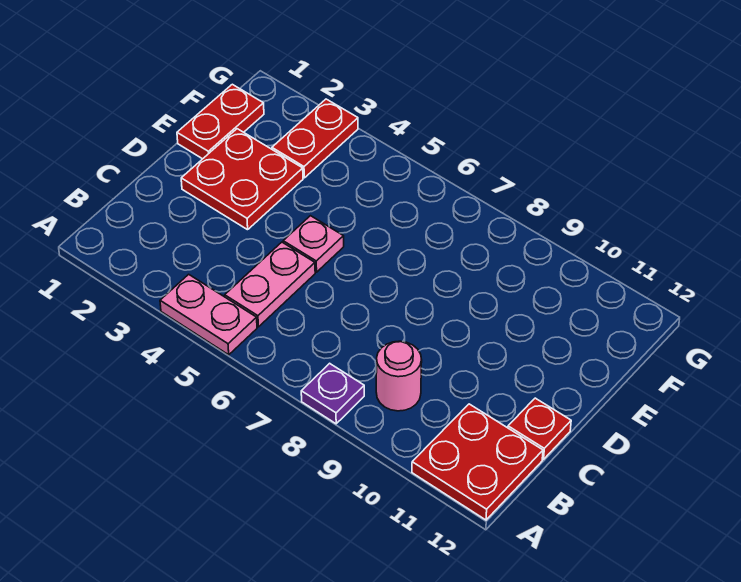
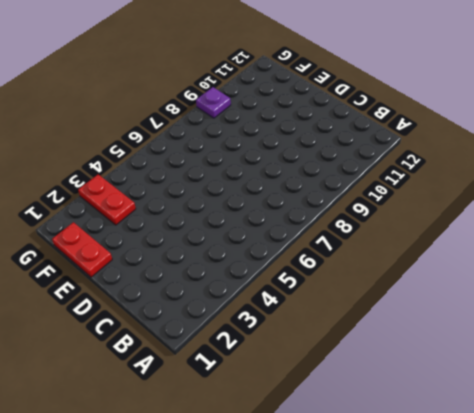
purple 1x1 plate [196,87,231,118] -> purple 1x1 plate moved to [301,363,364,424]
none -> pink 1x2 plate [160,274,257,355]
none -> red 2x2 plate [412,404,543,520]

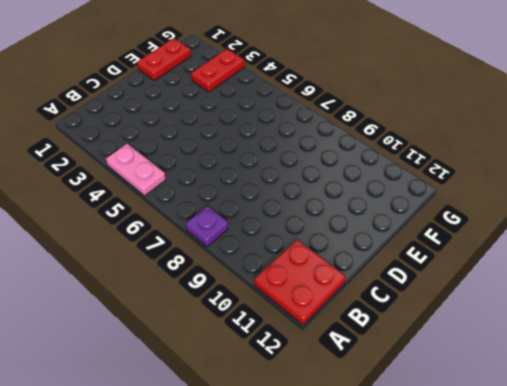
none -> pink 1x2 plate [225,242,315,327]
none -> pink 1x1 round brick [376,341,422,411]

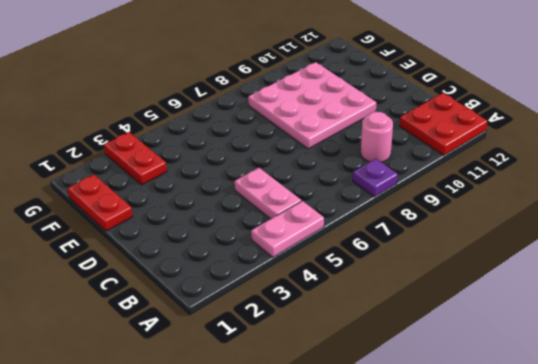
pink 3x3 plate [248,62,377,149] -> none
none -> red 1x1 plate [508,398,571,459]
none -> red 2x2 plate [181,129,303,230]

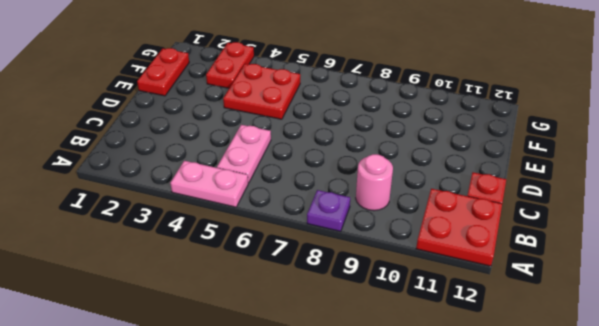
red 2x2 plate [223,64,300,119] -> red 2x2 plate moved to [181,129,303,230]
none -> pink 1x1 plate [283,216,344,272]

